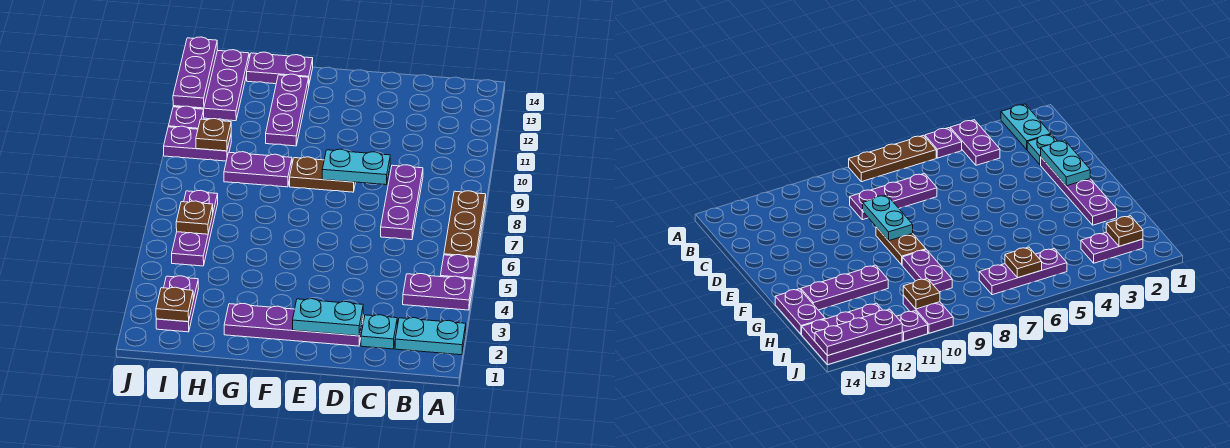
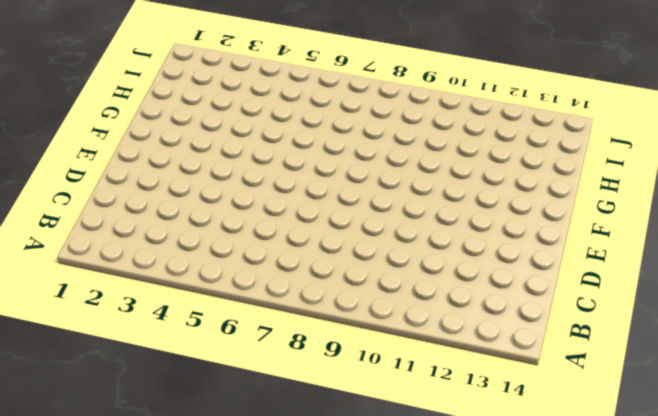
none -> cyan 1x2 plate [395,318,466,355]
none -> purple 1x2 plate [403,274,472,310]
none -> purple 1x1 plate [440,255,476,287]

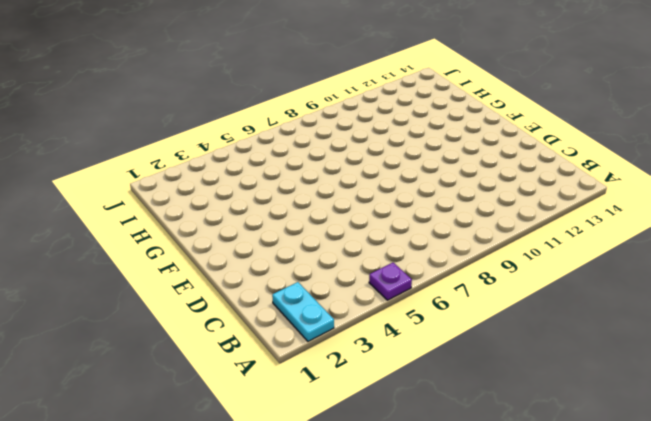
none -> purple 1x2 plate [403,274,472,310]
none -> brown 1x3 plate [444,191,486,261]
none -> cyan 1x1 plate [361,315,397,349]

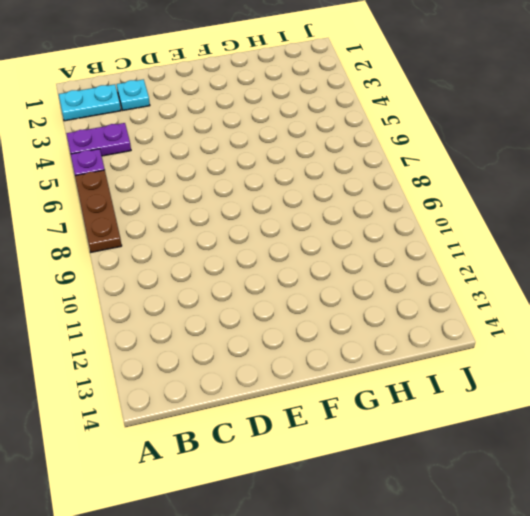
none -> purple 1x3 plate [381,165,423,240]
none -> purple 1x4 plate [224,304,363,346]
none -> brown 1x2 plate [290,157,355,192]

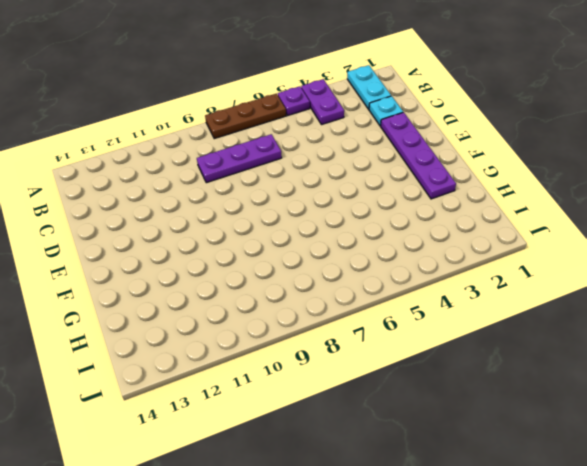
none -> brown 1x2 plate [290,157,355,192]
none -> purple 1x2 plate [224,152,292,187]
none -> purple 1x3 plate [266,74,309,146]

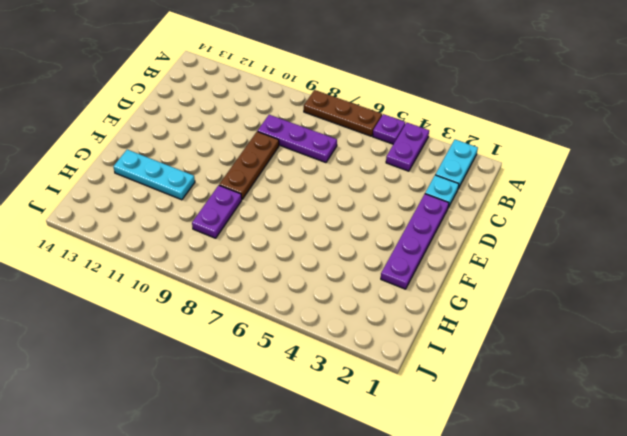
brown 1x3 plate [219,132,279,199] -> brown 1x2 plate [290,157,355,192]
cyan 1x3 plate [113,150,195,200] -> purple 1x3 plate [266,74,309,146]
none -> purple 1x2 plate [247,52,313,84]
none -> purple 1x2 plate [156,276,198,332]
none -> purple 1x3 plate [172,190,218,266]

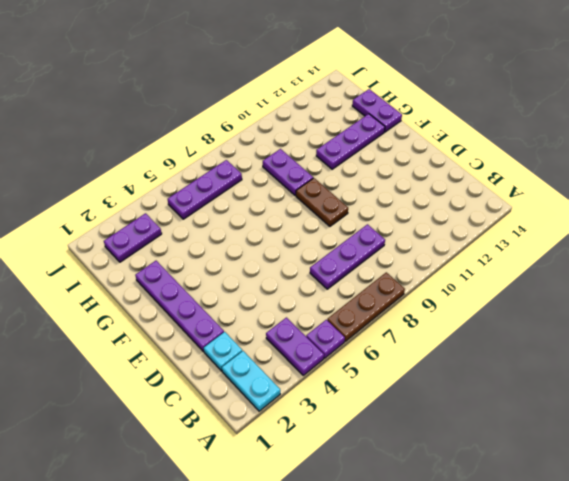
none -> purple 1x2 plate [164,126,231,161]
none -> purple 2x3 plate [173,50,249,121]
none -> purple 1x1 plate [168,106,204,129]

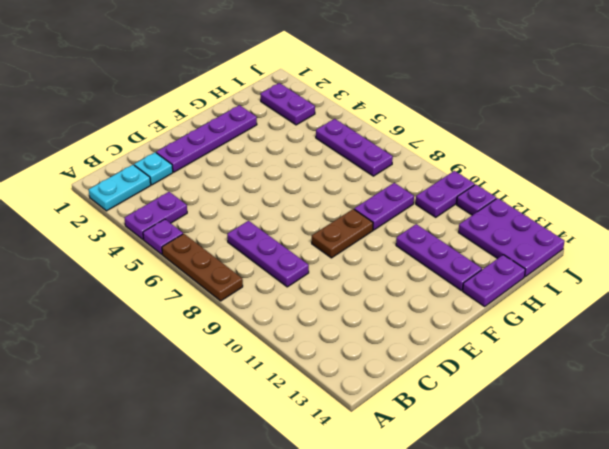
none -> cyan 1x2 plate [293,299,363,336]
none -> cyan 1x2 plate [322,149,390,185]
none -> brown 1x1 plate [156,287,193,322]

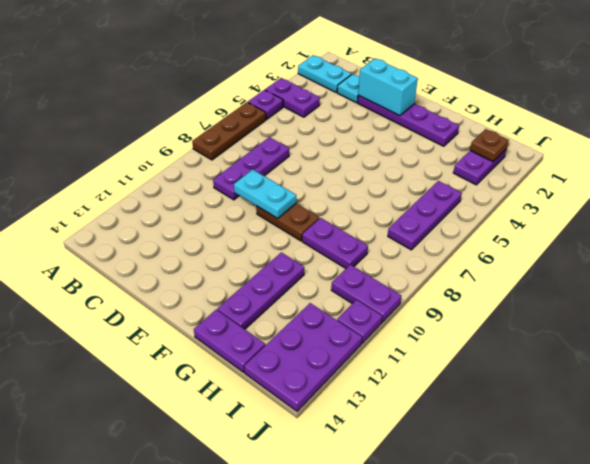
cyan 1x2 brick [358,58,418,116] -> cyan 1x2 plate [293,299,363,336]
none -> brown 1x1 plate [176,201,213,234]
none -> brown 1x1 plate [196,119,231,151]
none -> purple 1x3 plate [173,37,217,108]

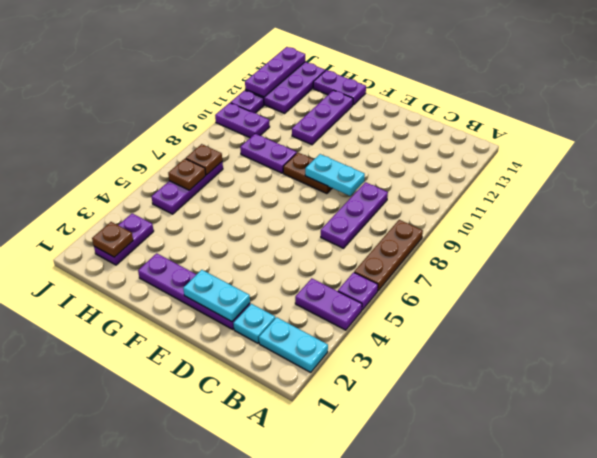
brown 1x1 plate [186,144,222,175] -> brown 1x1 plate moved to [196,119,231,151]

